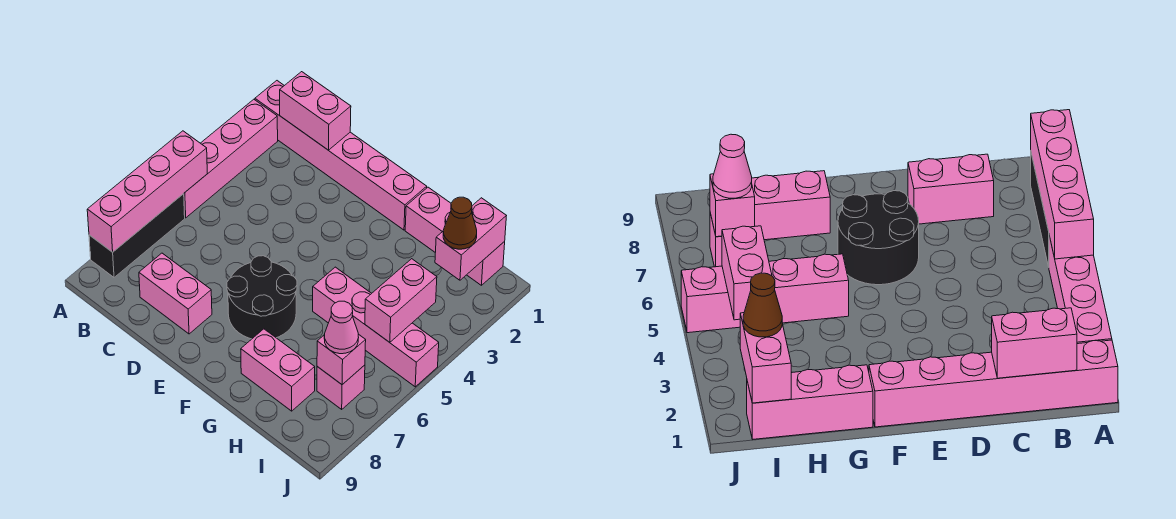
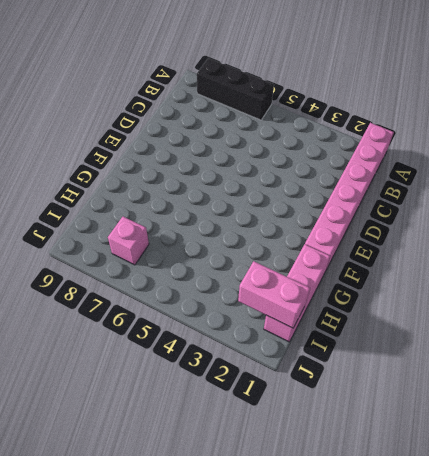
none -> pink 1x4 brick [184,99,278,218]
none -> pink 1x2 brick [139,253,212,334]
none -> black 2x2 round brick [227,256,297,339]

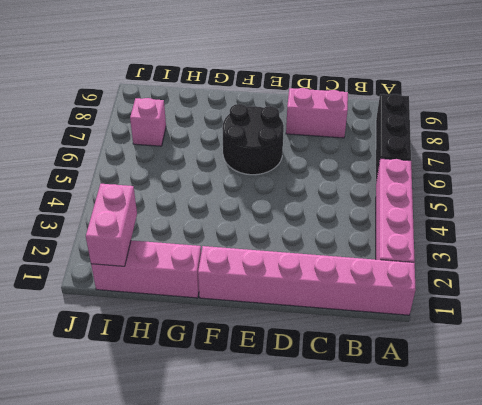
none -> pink 1x4 brick [313,267,439,387]
none -> pink 1x2 brick [241,329,315,411]
none -> pink 1x4 brick [87,131,207,252]

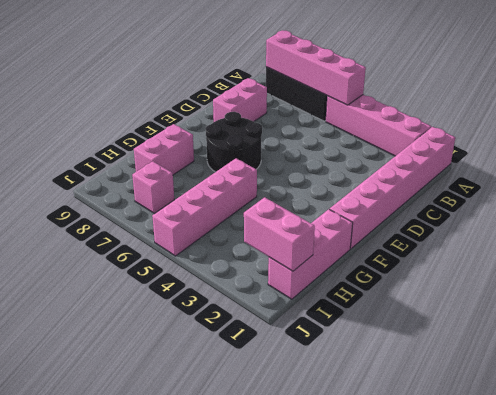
none -> pink 1x2 brick [280,72,351,150]
none -> pink 1x2 brick [365,259,437,342]
none -> pink 1x1 brick [317,334,366,385]

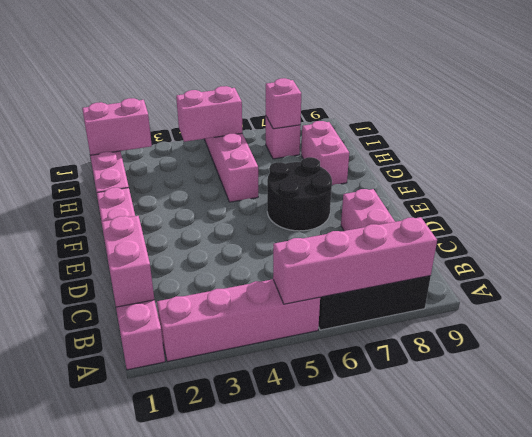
none -> brown 1x1 cone [443,197,477,249]
none -> pink 1x1 cone [324,301,359,354]

